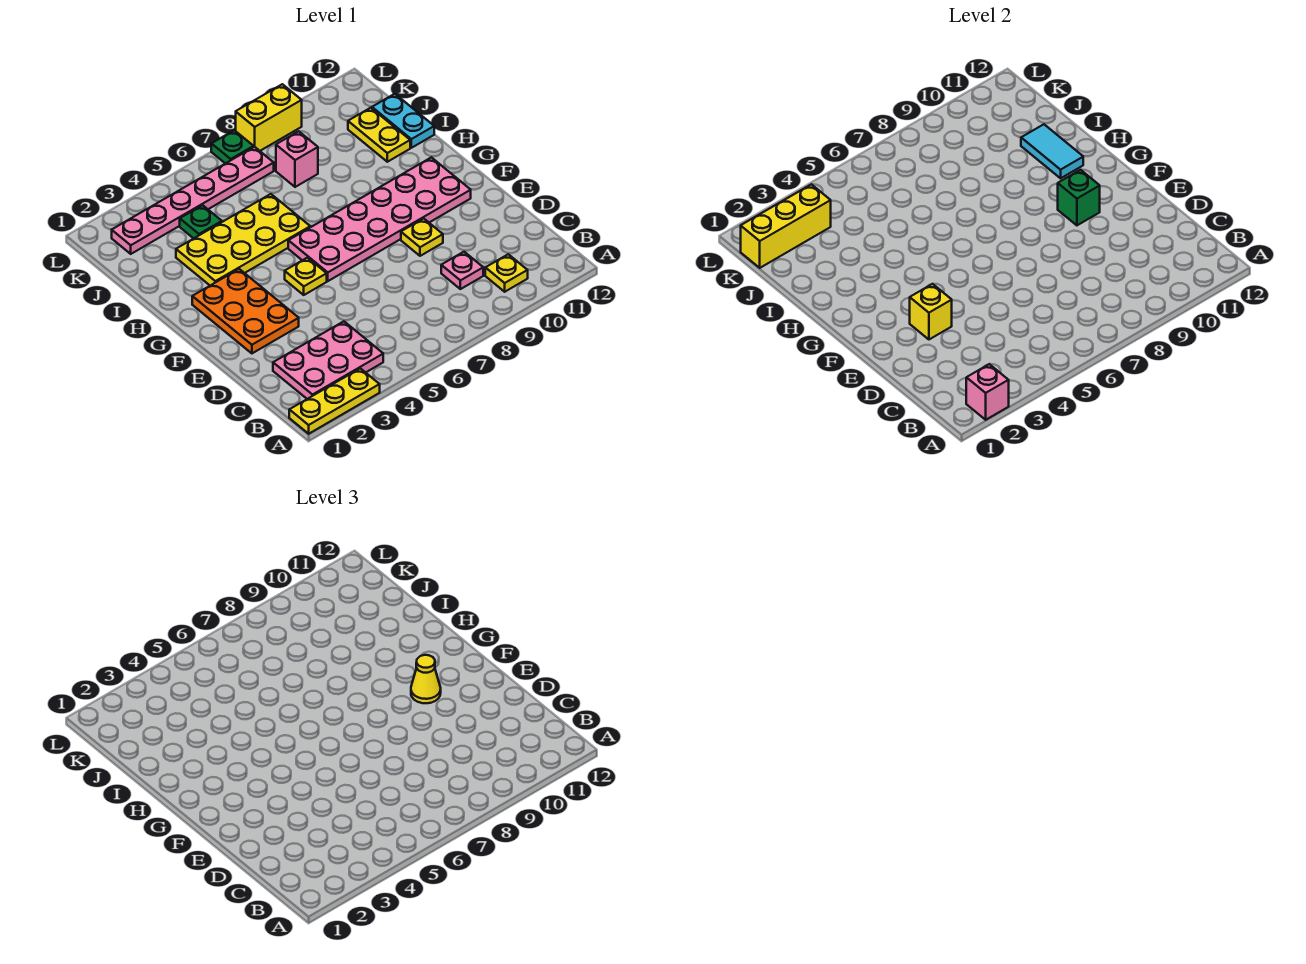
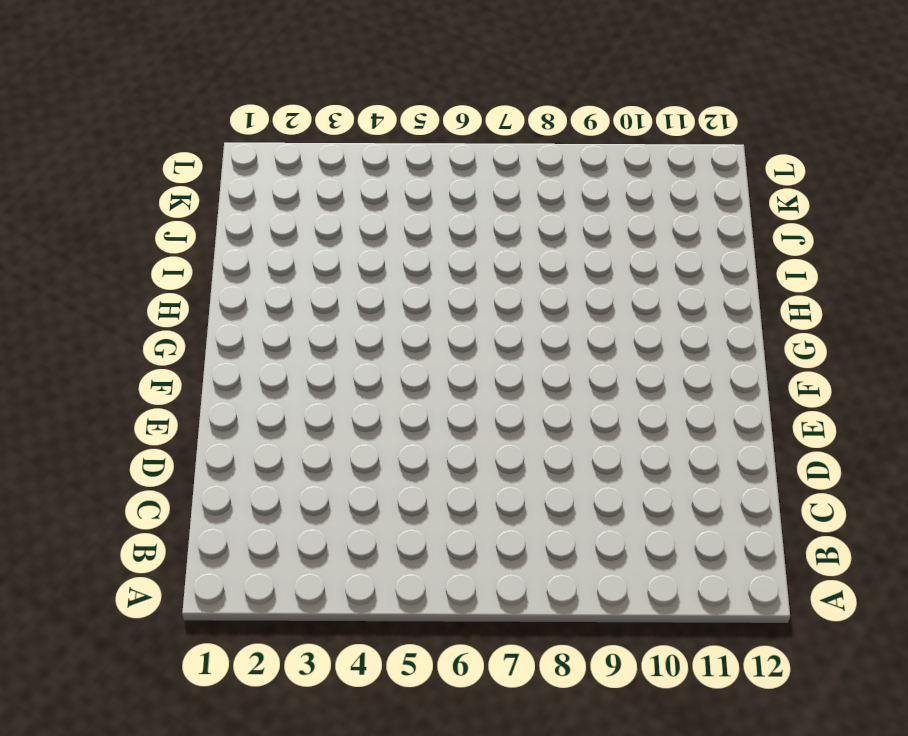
none -> yellow 1x3 plate [289,368,380,434]
none -> pink 2x3 plate [273,321,383,399]
none -> yellow 1x1 plate [485,254,528,292]

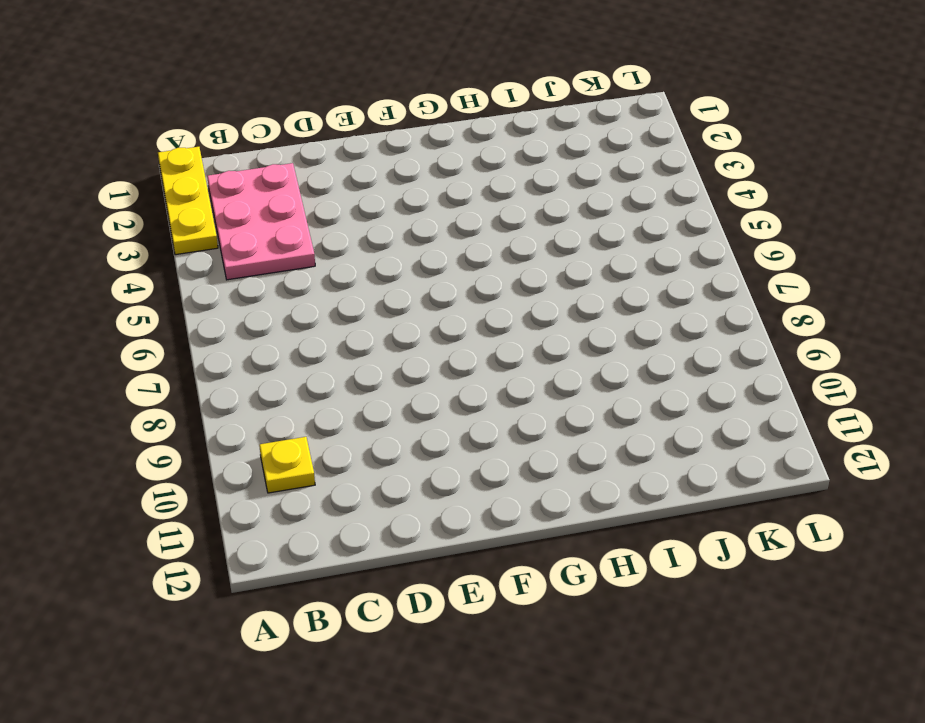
none -> pink 1x1 plate [441,252,483,289]
none -> orange 2x3 plate [192,269,299,353]
none -> yellow 1x1 plate [401,218,443,256]

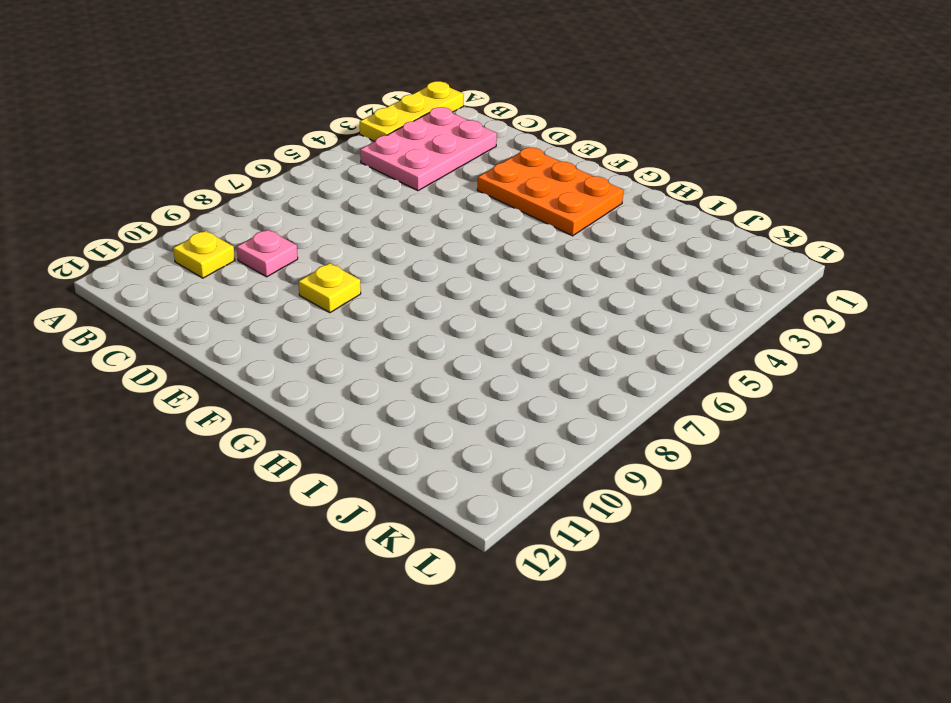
none -> yellow 1x1 plate [285,258,327,295]
none -> pink 2x6 plate [288,157,471,281]
none -> yellow 2x4 plate [176,194,310,285]

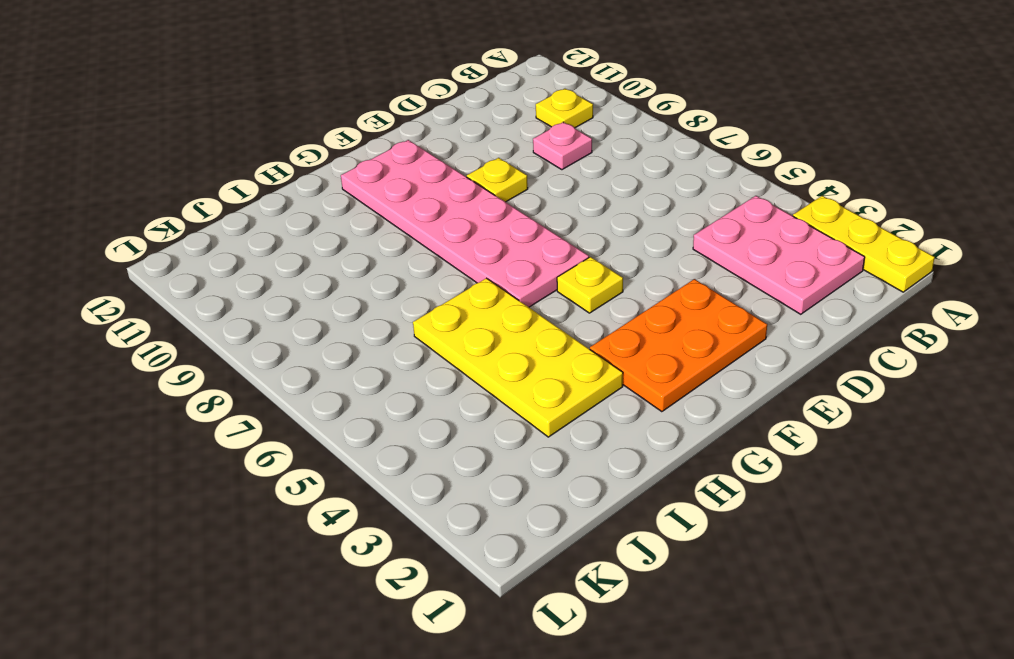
none -> yellow 1x2 plate [348,108,410,162]
none -> cyan 1x2 plate [372,94,434,148]
none -> green 1x1 plate [180,205,222,238]

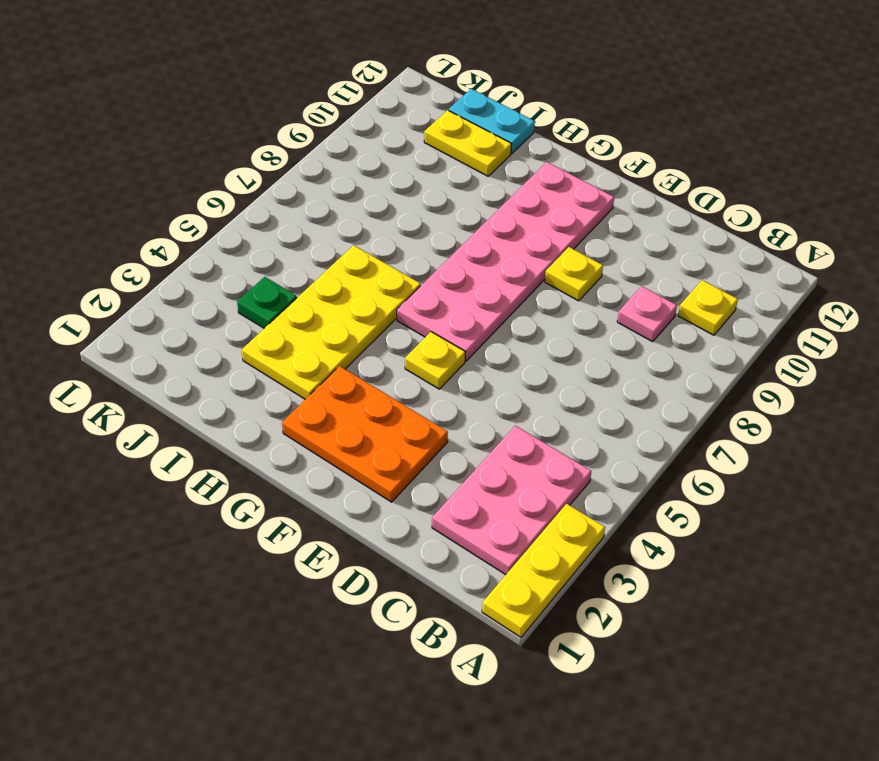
none -> pink 1x1 brick [276,131,318,187]
none -> pink 1x6 plate [112,147,274,254]
none -> green 1x1 plate [211,130,254,164]

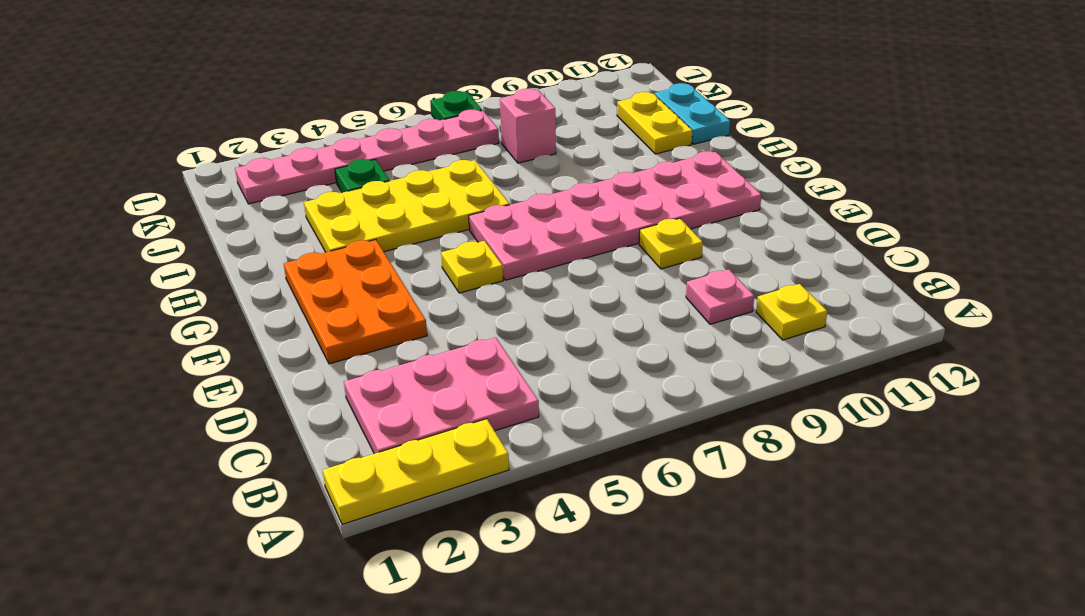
none -> yellow 1x2 brick [236,84,302,151]
none -> pink 1x1 brick [966,364,1009,420]
none -> yellow 1x1 brick [910,284,952,339]

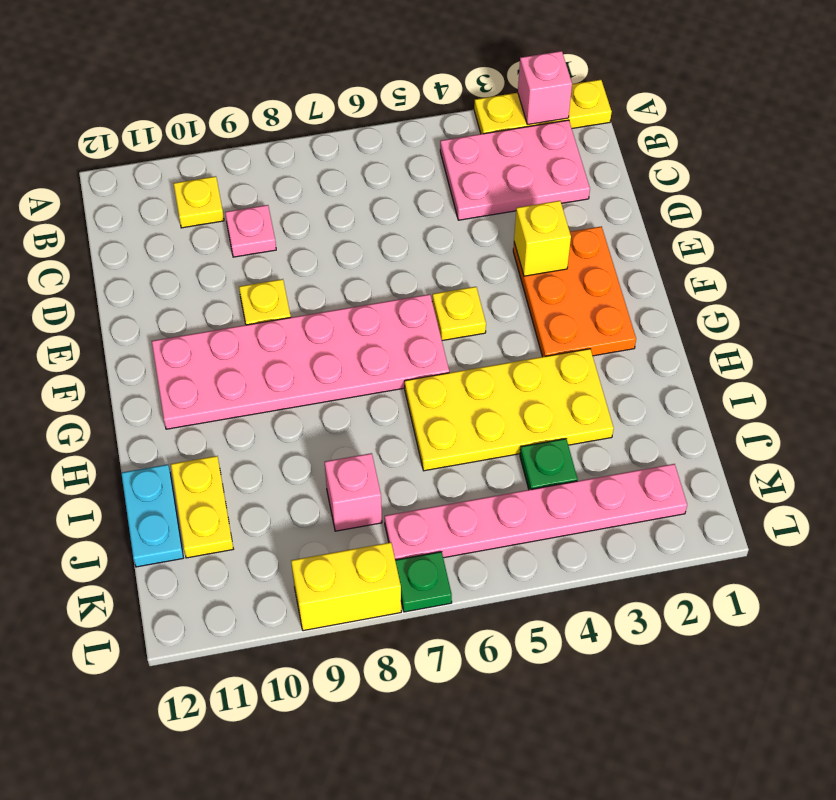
none -> green 1x1 brick [1058,170,1100,225]
none -> cyan 1x2 tile [1021,124,1083,178]
none -> yellow 1x3 brick [741,184,831,268]

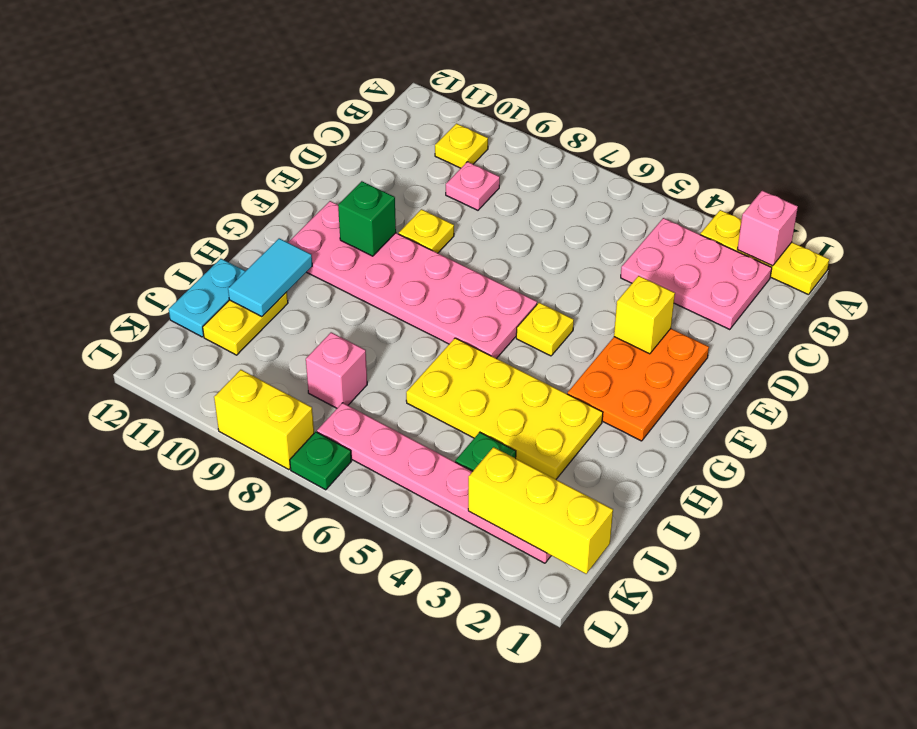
none -> yellow 1x1 cone [411,655,441,703]

